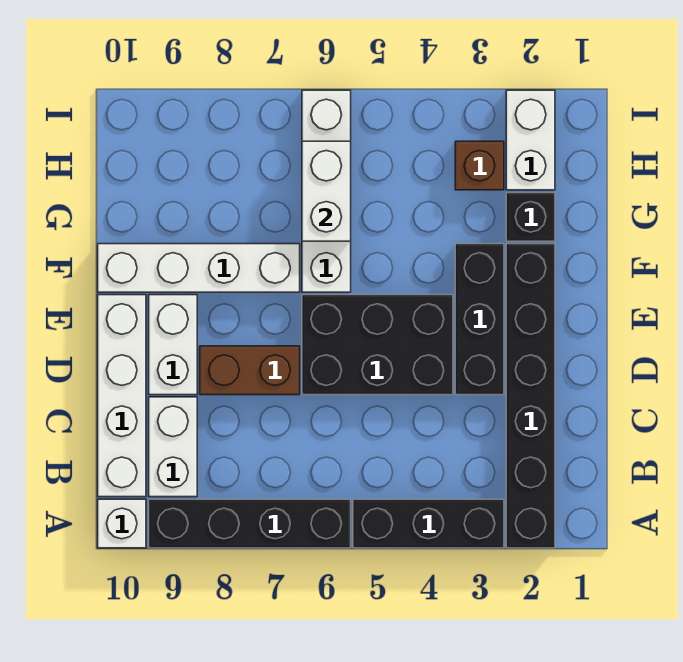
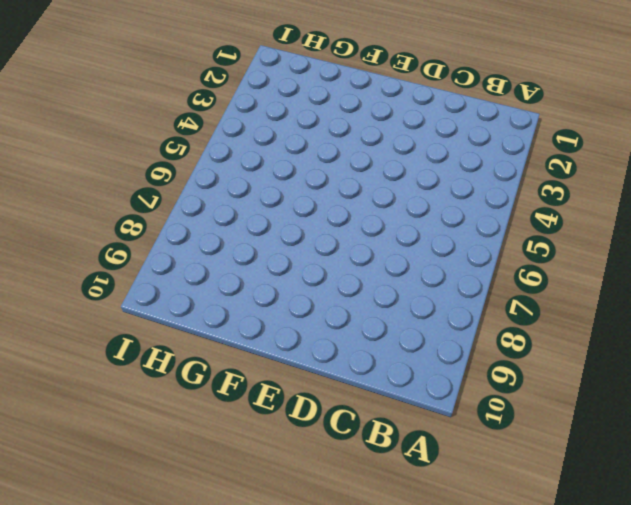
none -> black 1x6 brick [506,244,555,548]
none -> black 1x3 brick [353,499,504,548]
none -> black 1x4 brick [149,499,351,548]

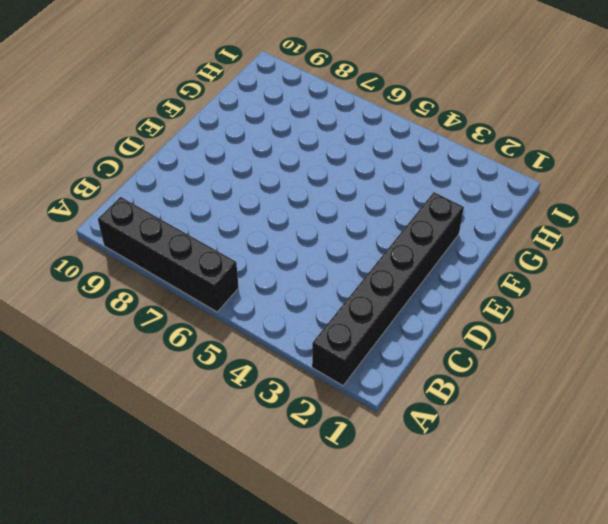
none -> black 1x3 brick [353,499,504,548]
none -> white 1x1 brick [98,499,146,548]
none -> white 1x2 brick [149,397,197,497]

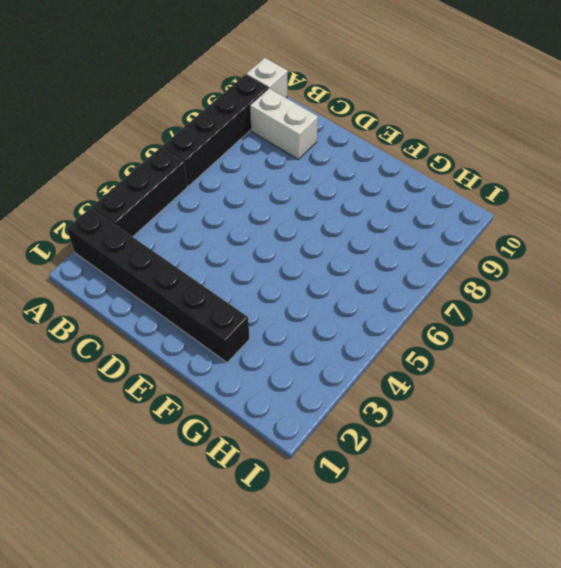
none -> white 1x4 brick [98,295,146,497]
none -> black 1x3 brick [455,244,504,395]
none -> black 2x3 brick [302,295,453,395]

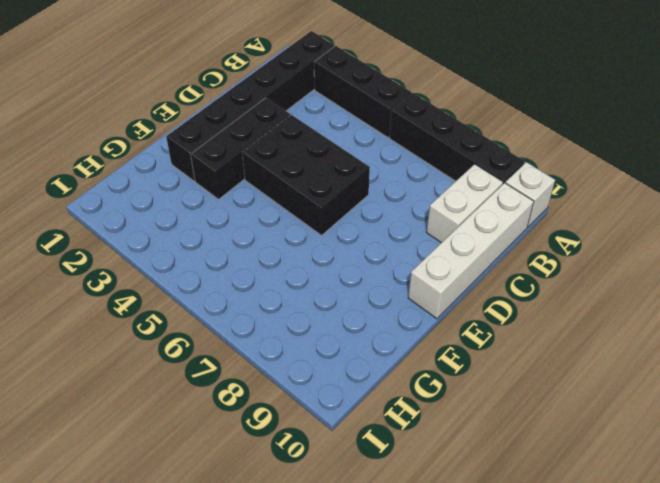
none -> brown 1x2 brick [200,346,300,395]
none -> white 1x2 brick [149,295,197,395]
none -> white 1x4 brick [302,90,351,292]

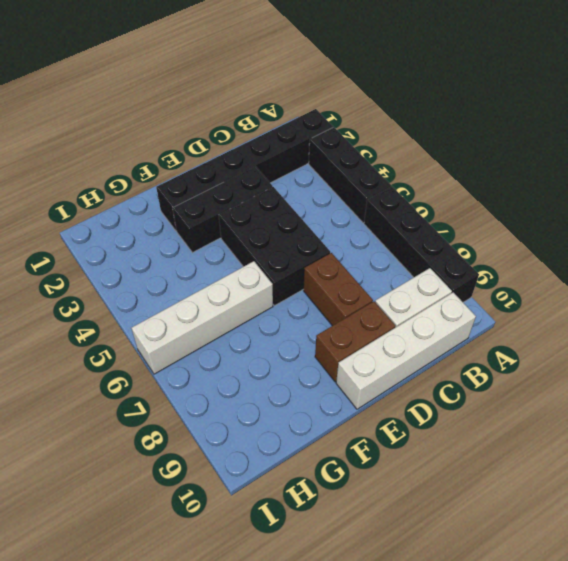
brown 1x2 brick [315,301,395,382] -> white 1x2 brick [149,295,197,395]
none -> white 1x1 brick [98,499,146,548]
none -> white 1x4 brick [98,244,300,292]
none -> black 1x1 brick [506,193,555,241]

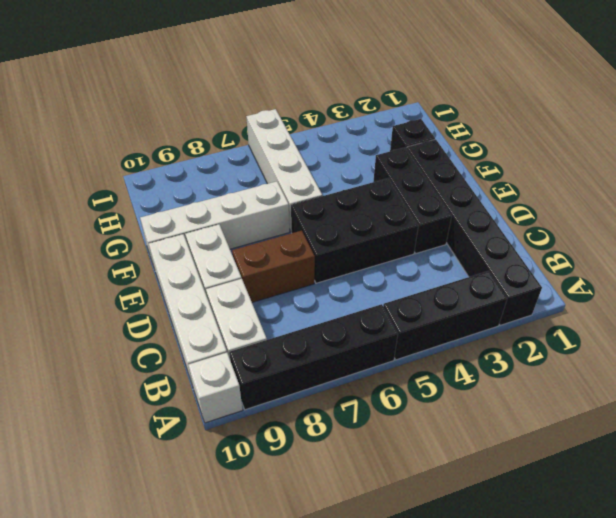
none -> white 1x2 brick [506,90,555,190]
none -> brown 1x1 brick [455,141,504,190]
none -> white 1x2 brick [302,141,351,241]

